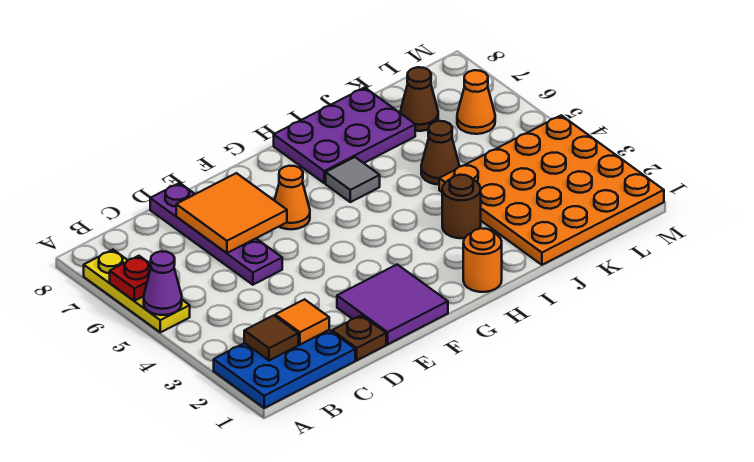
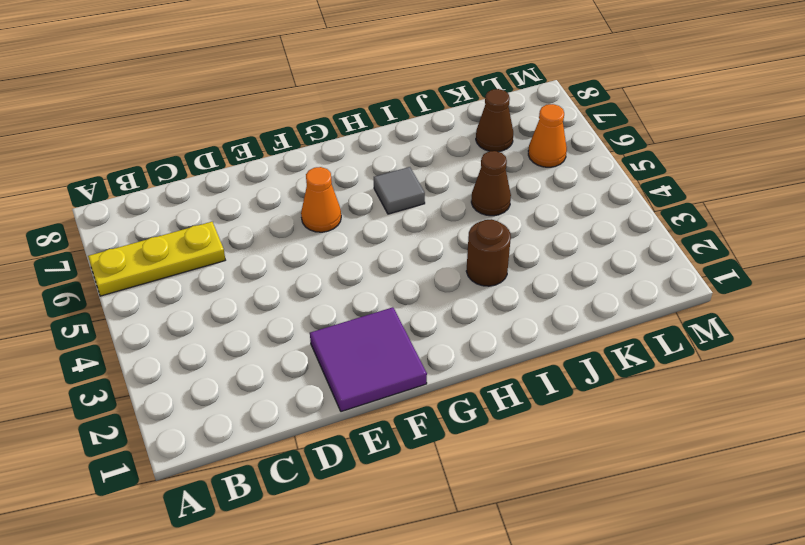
yellow 1x3 plate [88,222,225,296] -> yellow 1x3 plate turned to [84,250,190,332]
none -> blue 2x3 plate [214,330,355,408]
none -> brown 1x1 plate [332,315,386,360]
none -> purple 1x4 plate [150,183,282,285]

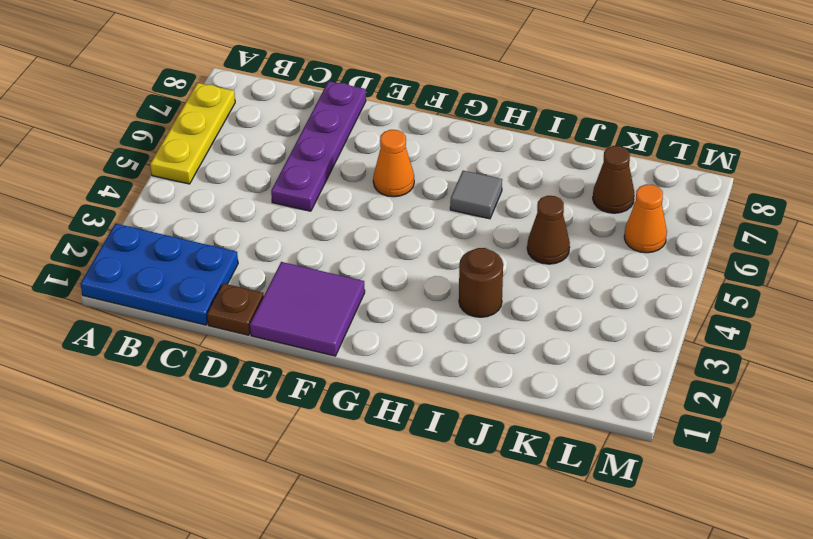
none -> orange 1x1 round brick [463,228,502,292]
none -> purple 2x3 plate [274,87,415,183]
none -> orange 4x4 plate [439,115,664,265]

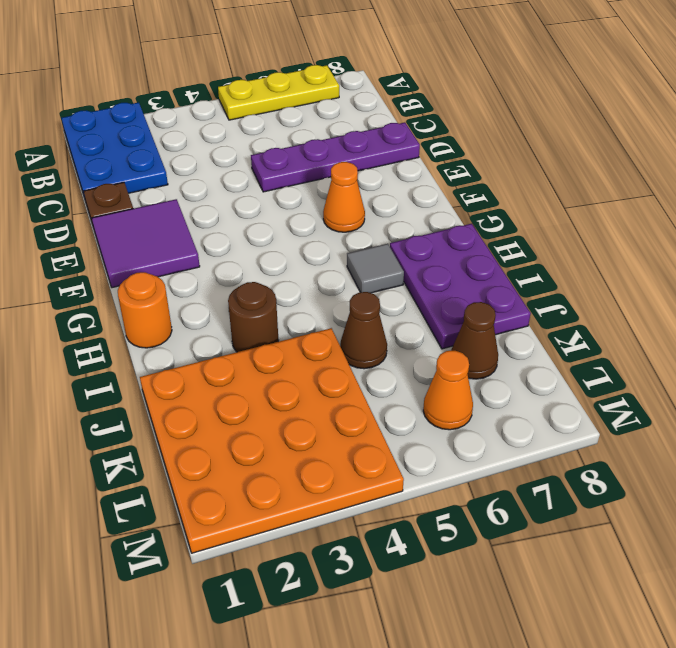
none -> purple 1x1 cone [144,251,182,315]
none -> red 1x1 plate [110,256,151,301]
none -> brown 1x1 tile [244,315,298,361]

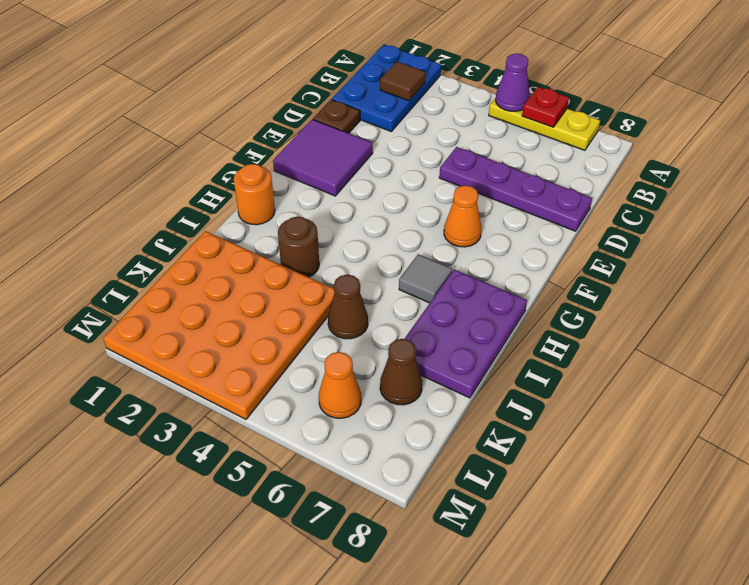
none -> orange 1x1 tile [275,299,329,345]
none -> orange 2x2 tile [176,173,287,253]

